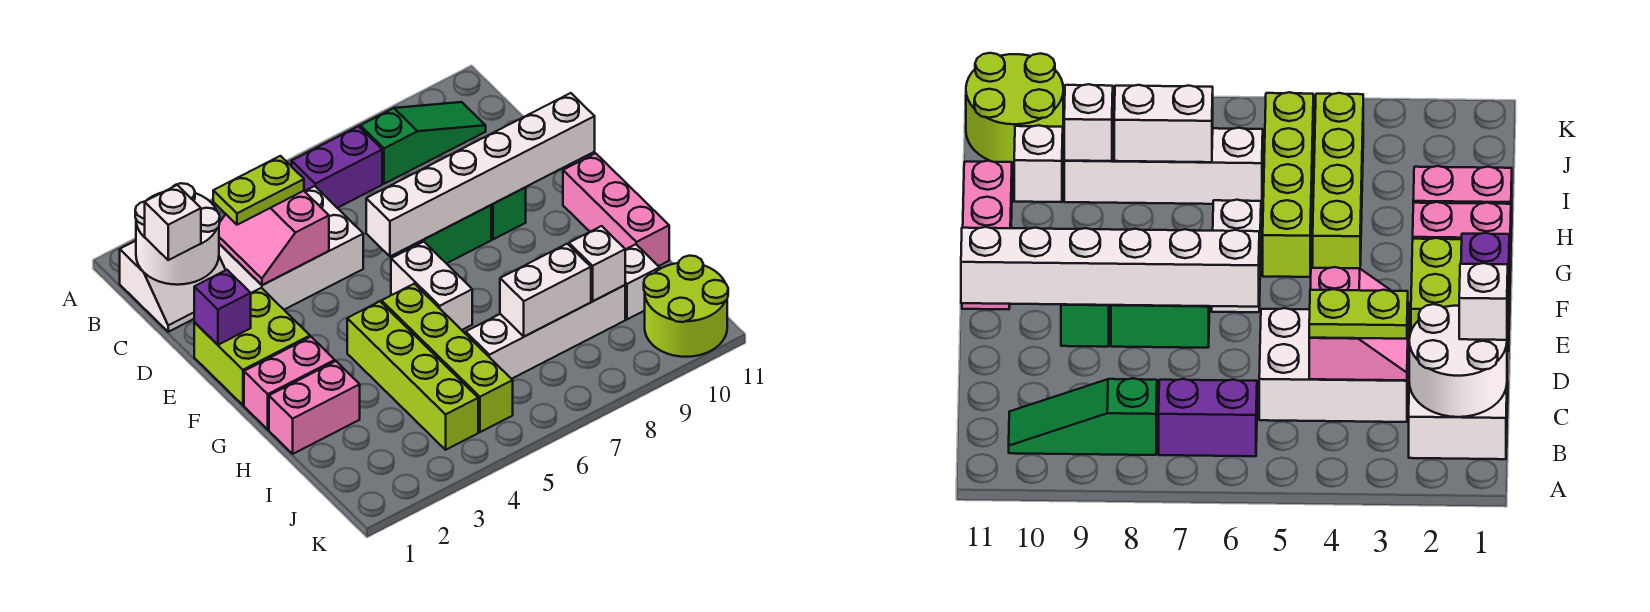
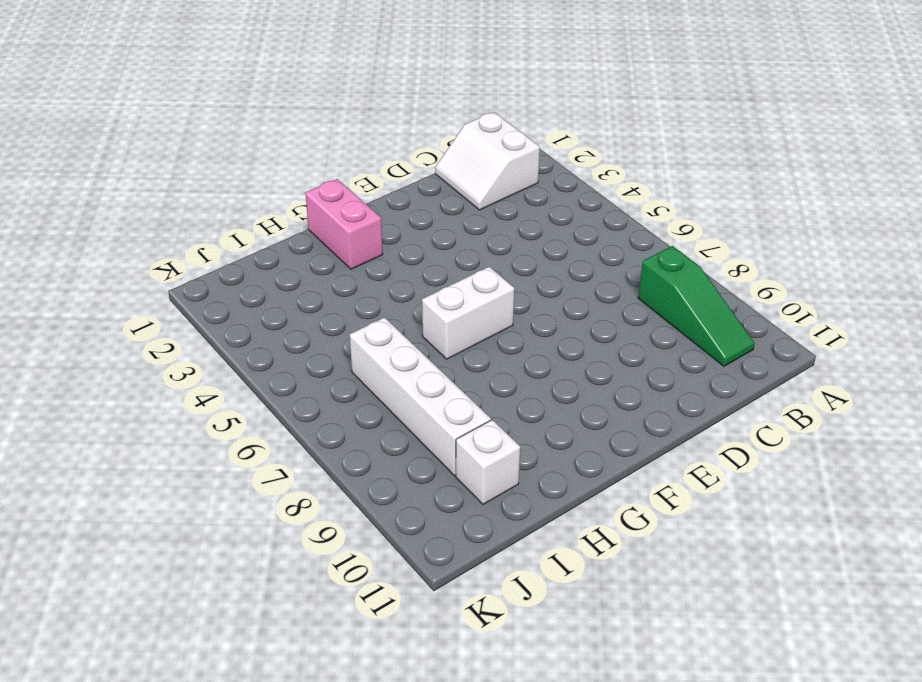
none -> purple 1x2 brick [292,126,382,208]
none -> white 2x3 brick [219,186,363,310]
none -> lime 2x2 brick [194,288,310,405]

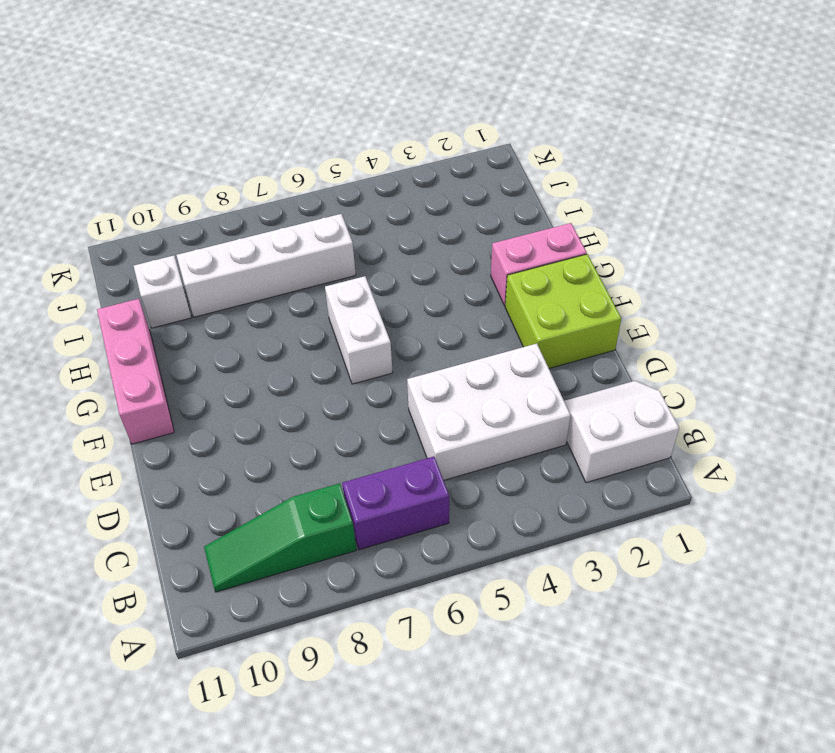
none -> green 1x2 brick [401,205,491,264]
none -> green 1x1 brick [491,187,526,239]
none -> lime 1x4 brick [347,301,478,450]

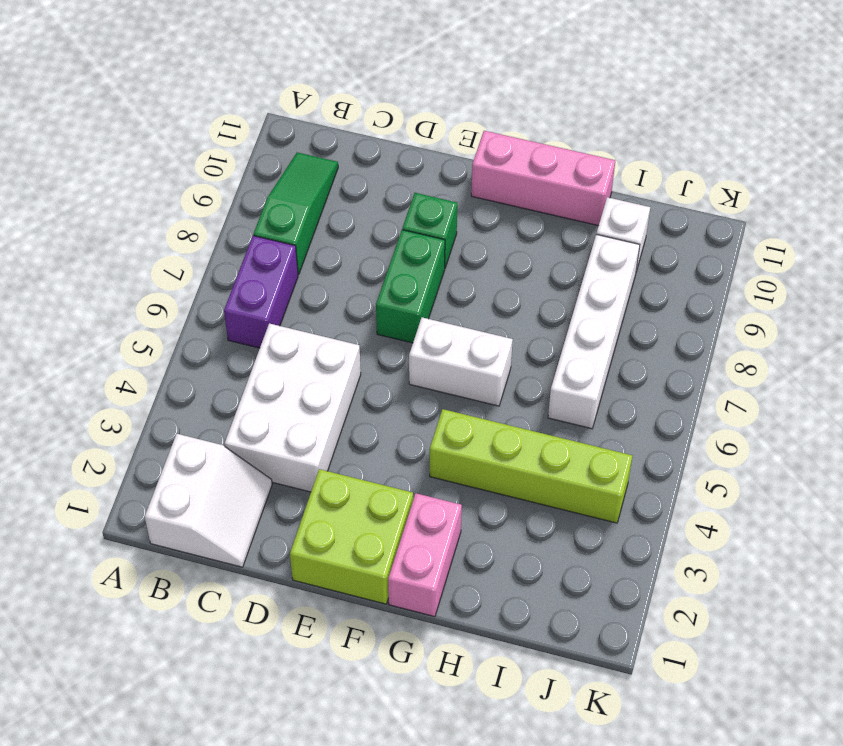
none -> lime 1x4 brick [382,284,513,432]
none -> pink 1x2 brick [269,361,360,454]
none -> lime 2x2 round brick [644,256,728,357]

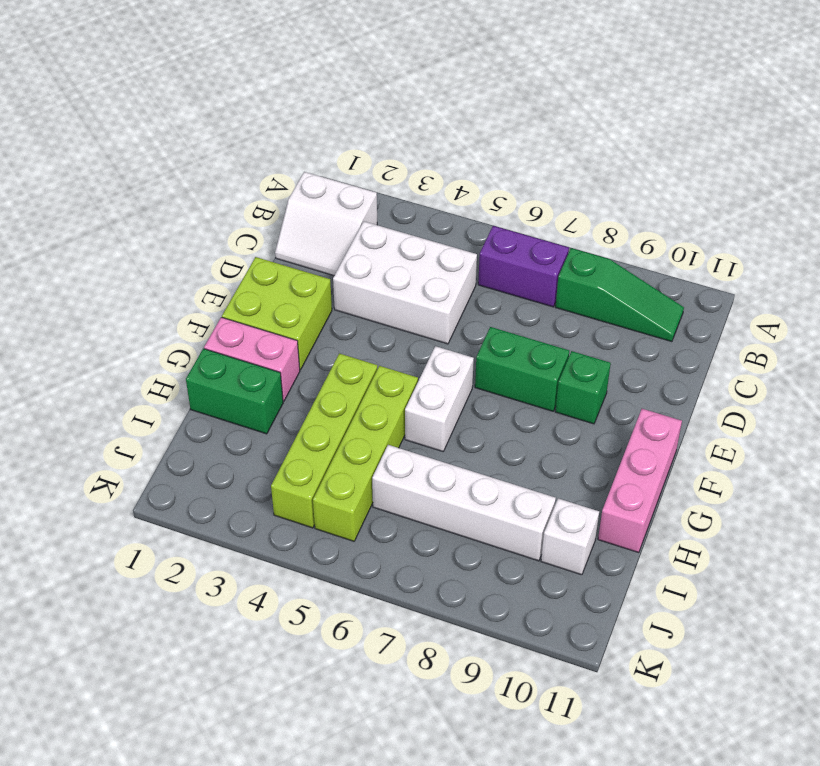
green 1x2 brick [186,349,283,434] -> pink 1x2 brick [269,361,360,454]
none -> lime 2x2 round brick [644,256,728,357]
none -> white 2x2 round brick [135,183,220,285]
none -> pink 2x2 slope [219,191,329,285]

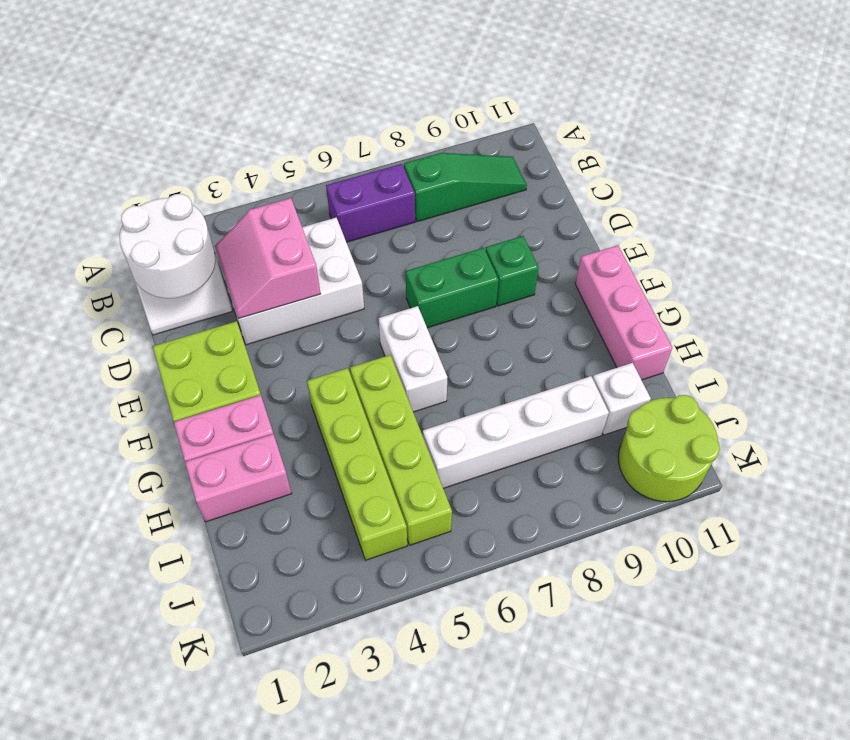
none -> purple 1x1 brick [194,270,251,345]
none -> white 1x6 brick [366,93,595,256]
none -> white 1x2 brick [500,244,591,337]

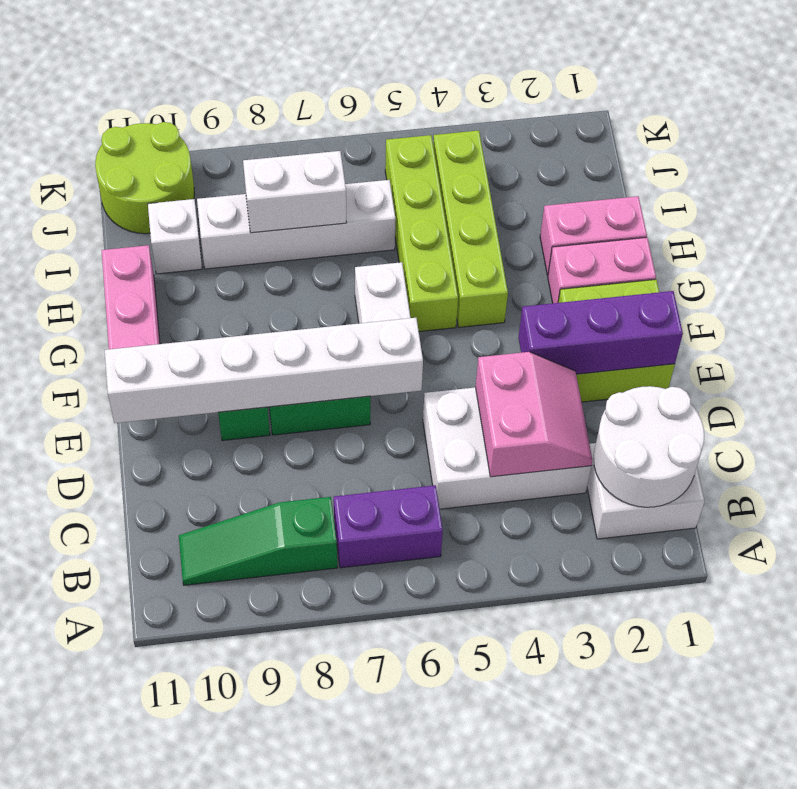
purple 1x3 brick [518,291,683,374] -> purple 1x1 brick [194,270,251,345]
none -> white 1x1 brick [569,226,625,301]
none -> white 1x1 brick [145,185,201,260]
none -> lime 1x2 plate [213,156,304,225]

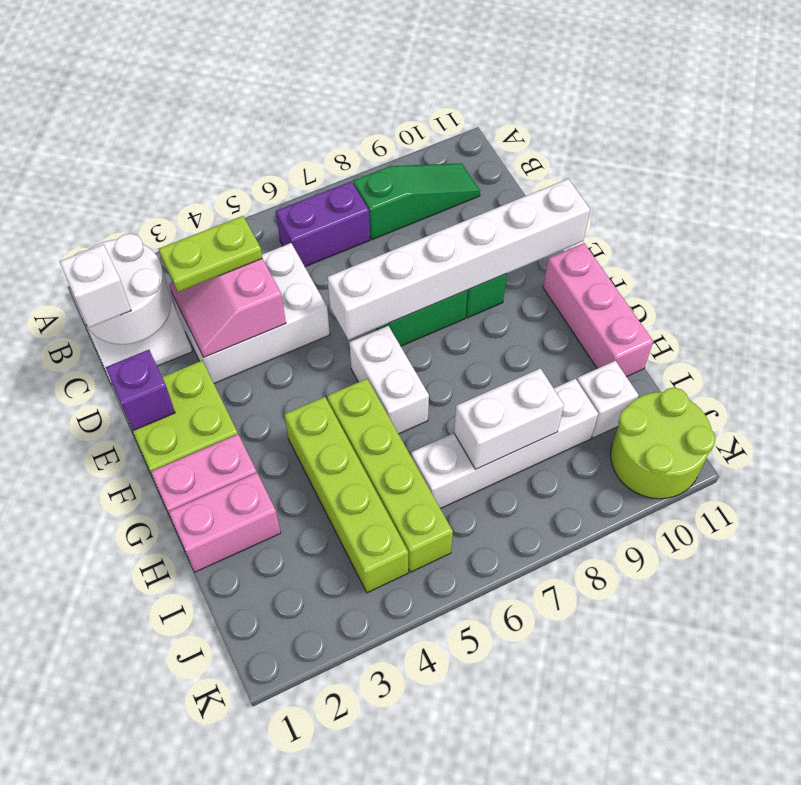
none -> white 1x1 brick [569,226,625,301]

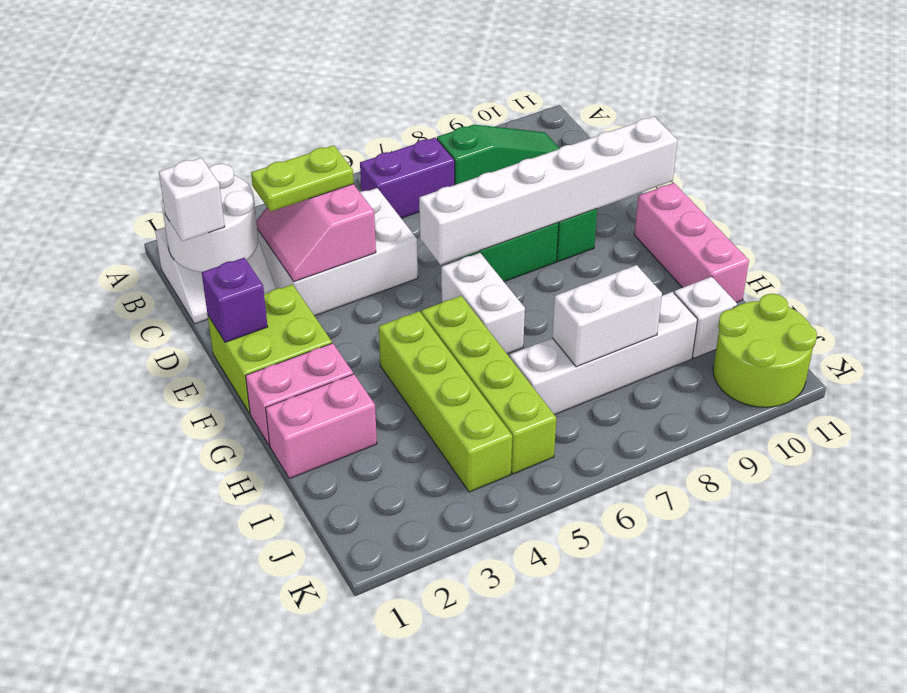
none -> white 1x1 brick [569,226,625,301]

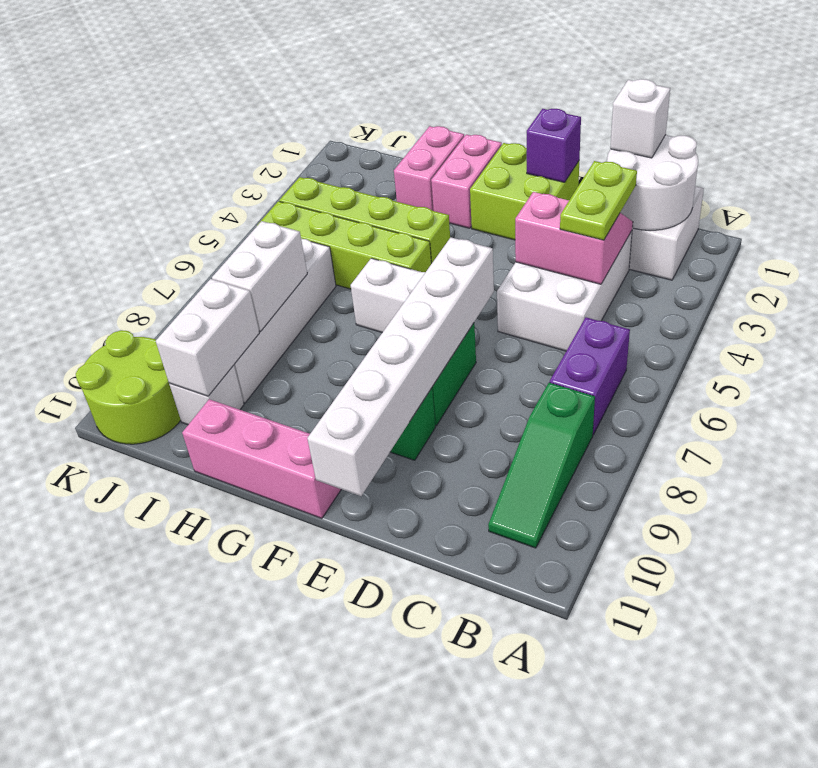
white 1x2 brick [156,279,259,396] -> white 1x1 brick [569,226,625,301]

